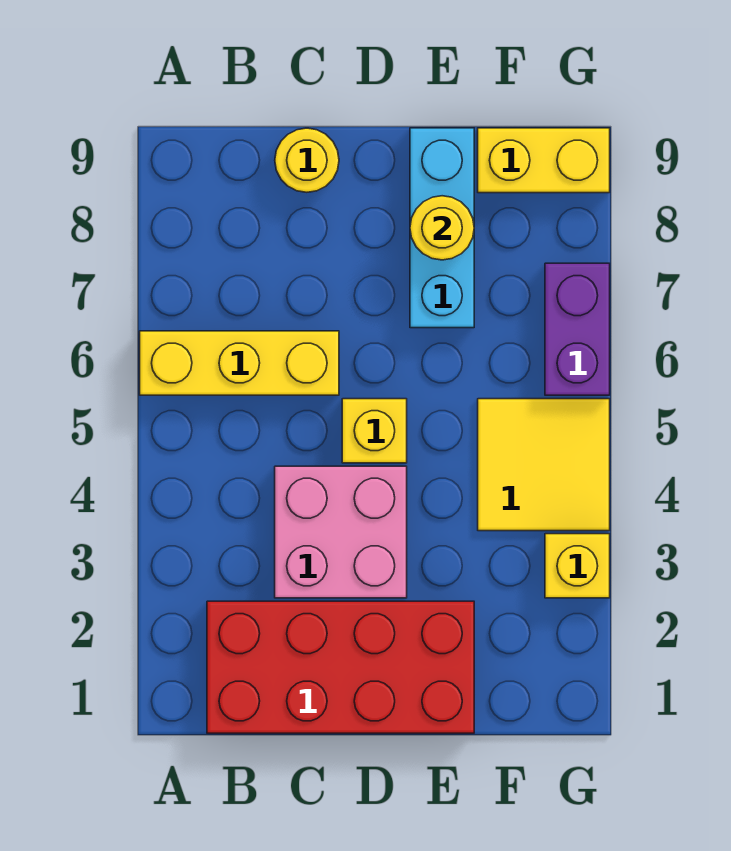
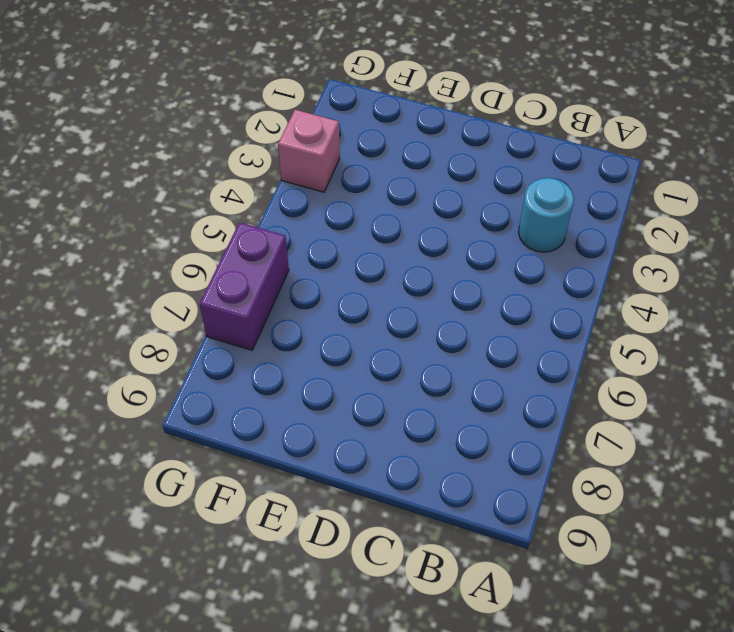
cyan 1x1 round brick [519,178,574,252] -> none
pink 1x1 brick [278,110,340,192] -> yellow 1x1 brick [545,534,610,598]
none -> yellow 1x3 brick [140,331,339,395]
none -> red 2x4 brick [207,601,474,733]

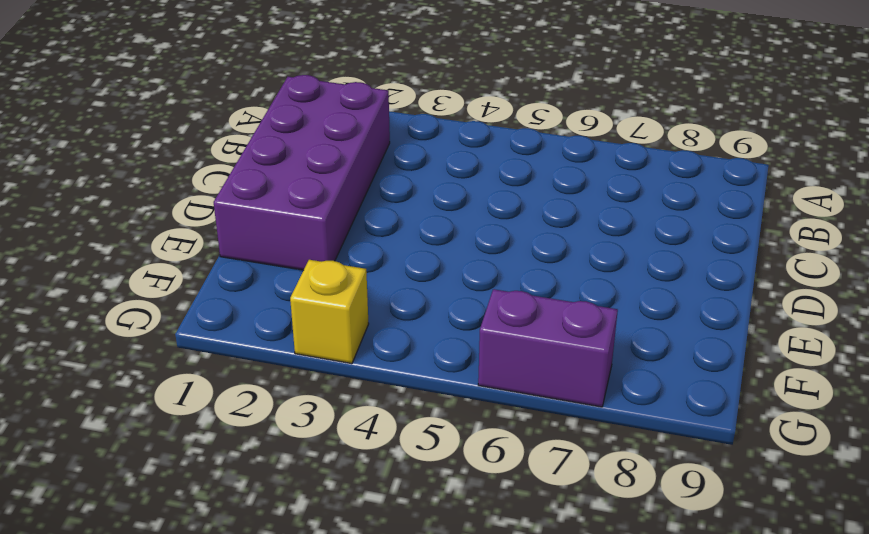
purple 2x4 brick [214,75,390,270] -> red 2x4 brick [207,601,474,733]
none -> yellow 1x3 brick [140,331,339,395]
none -> pink 2x2 brick [275,466,407,598]

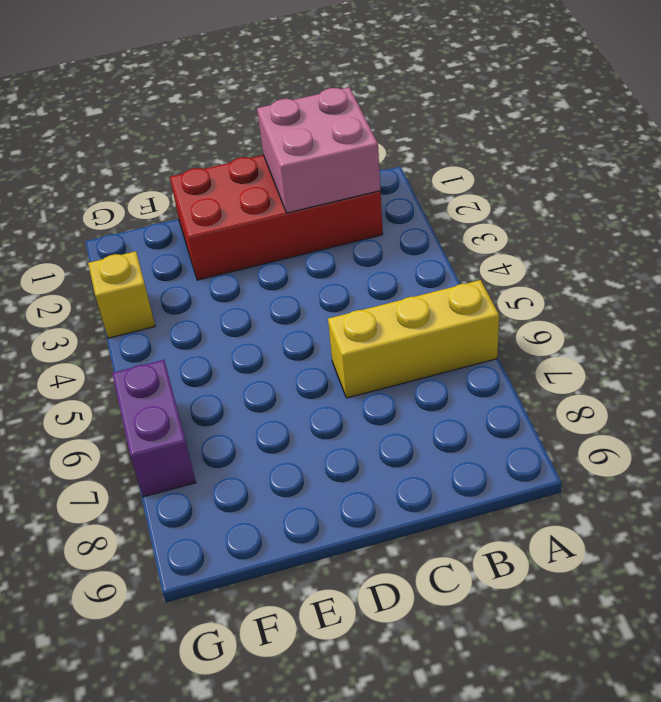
pink 2x2 brick [257,87,380,213] -> pink 2x2 brick moved to [275,466,407,598]
none -> yellow 1x1 round brick [275,128,339,192]
none -> yellow 1x1 brick [342,399,407,463]

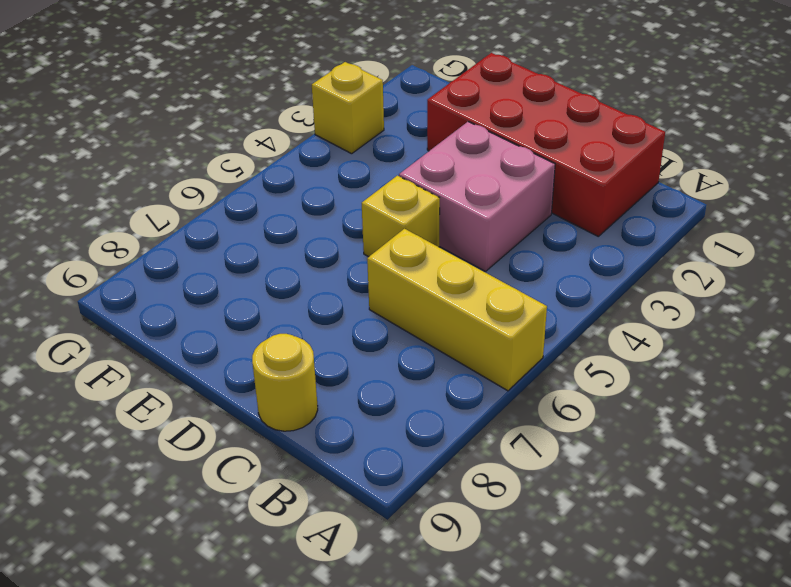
none -> cyan 1x3 brick [410,128,474,328]
none -> yellow 2x2 tile [478,399,610,531]

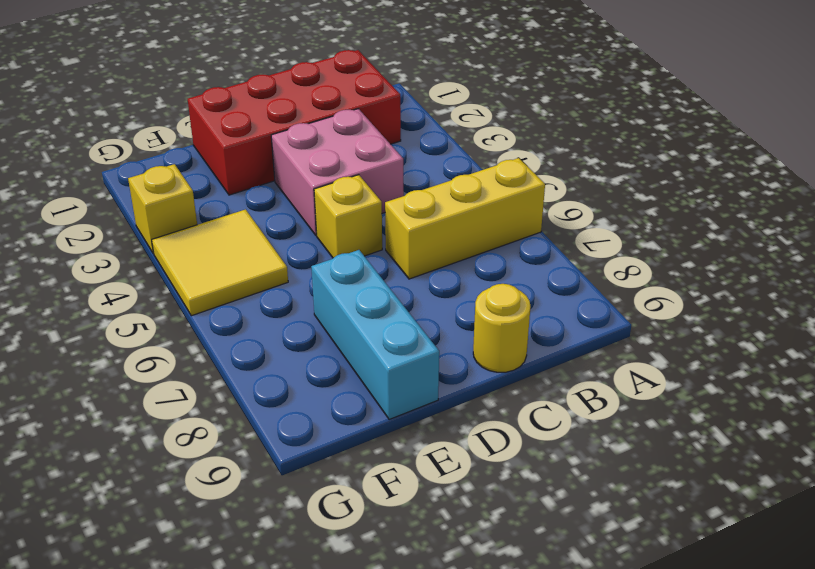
none -> yellow 1x2 brick [478,128,610,193]
none -> purple 1x2 brick [545,263,610,395]

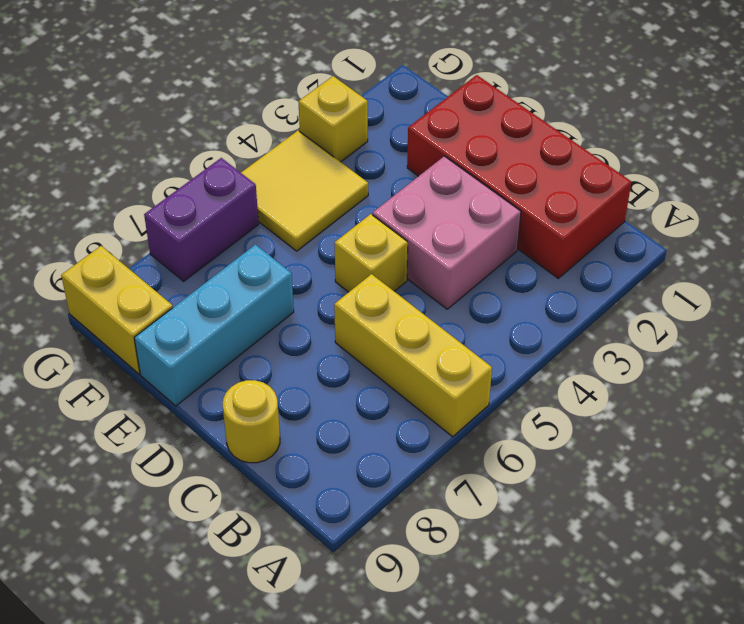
none -> yellow 1x1 round brick [410,196,474,260]

